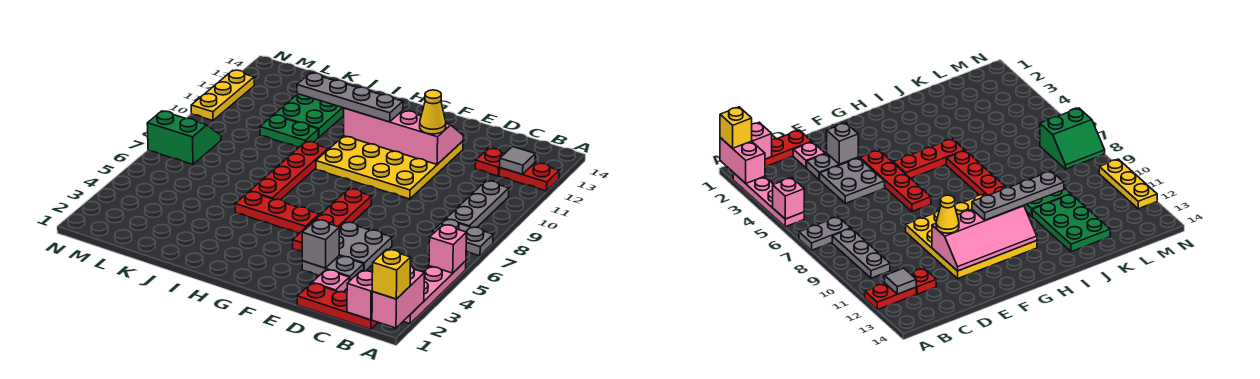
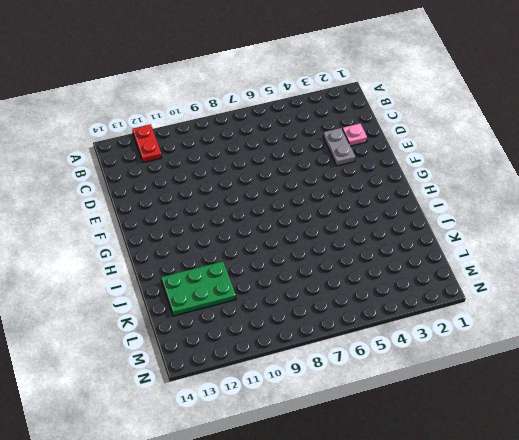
none -> pink 1x4 plate [403,261,466,324]
none -> grey 1x2 plate [432,219,493,256]
none -> red 1x3 plate [297,283,378,329]

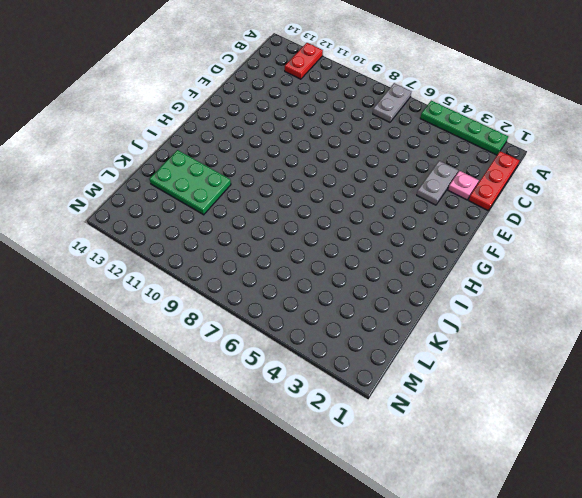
green 1x4 plate [420,101,508,155] -> pink 1x4 plate [403,261,466,324]
none -> grey 1x3 plate [446,181,509,228]
none -> red 1x1 plate [475,149,505,176]
none -> grey 2x2 plate [339,222,392,271]

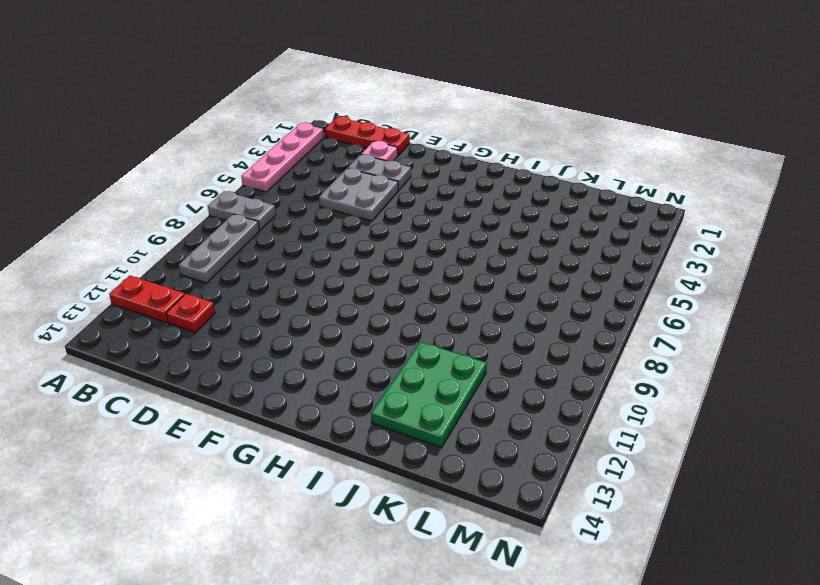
none -> yellow 4x4 plate [316,136,463,199]
none -> red 1x4 plate [292,189,372,251]
none -> red 1x3 plate [235,192,319,233]

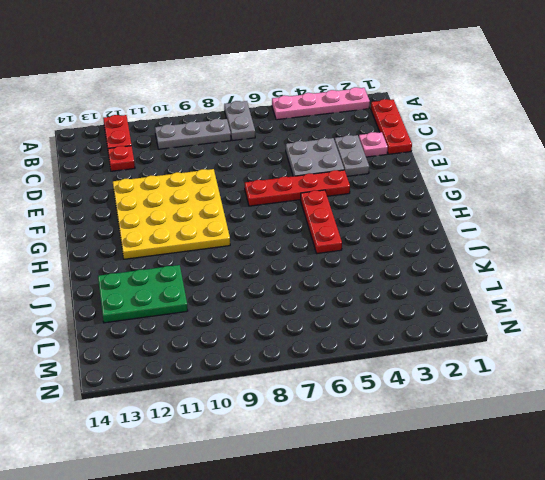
none -> red 1x4 plate [250,142,328,200]
none -> green 1x2 plate [260,115,318,147]
none -> green 2x2 slope [147,111,221,164]

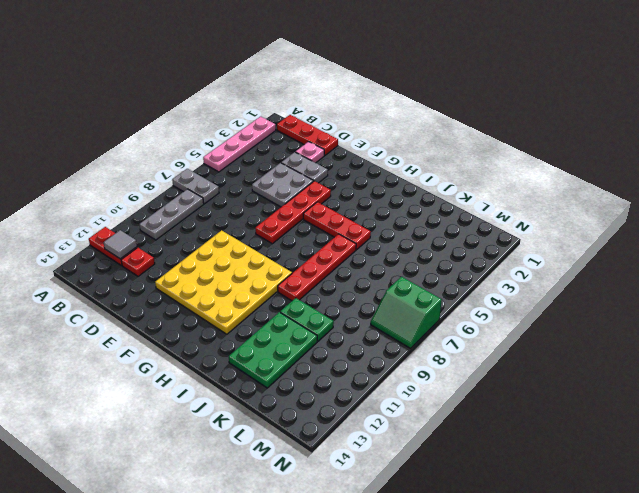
none -> yellow 1x3 plate [191,70,254,121]
none -> pink 1x2 brick [372,266,424,328]
none -> pink 1x1 brick [429,225,467,273]

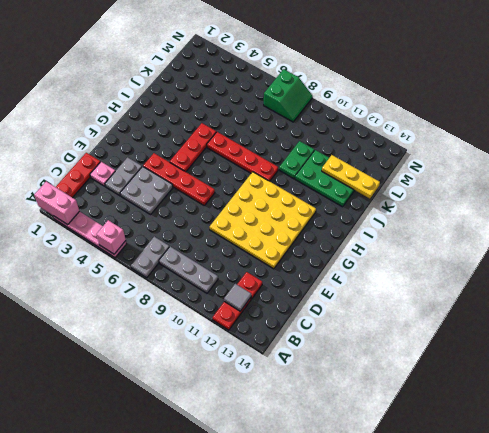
yellow 1x3 plate [322,155,380,199] -> yellow 1x3 plate moved to [191,70,254,121]
none -> pink 1x1 brick [347,270,373,320]
none -> grey 1x1 brick [302,220,339,268]
none -> pink 2x4 slope [344,108,463,164]

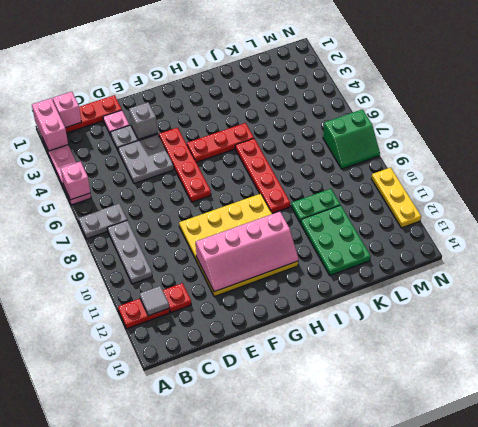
none -> yellow 1x1 brick [372,249,411,299]
none -> yellow 1x1 cone [420,90,446,134]
none -> grey 1x4 plate [297,73,403,122]

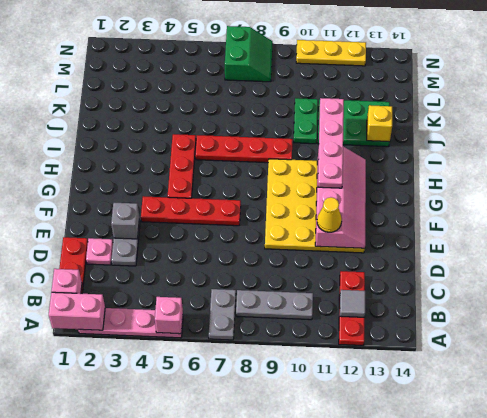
pink 1x4 plate [318,98,344,188] -> grey 1x4 plate [297,73,403,122]
yellow 1x1 brick [367,105,392,142] -> yellow 1x1 brick moved to [372,249,411,299]
none -> grey 2x2 plate [339,222,392,271]

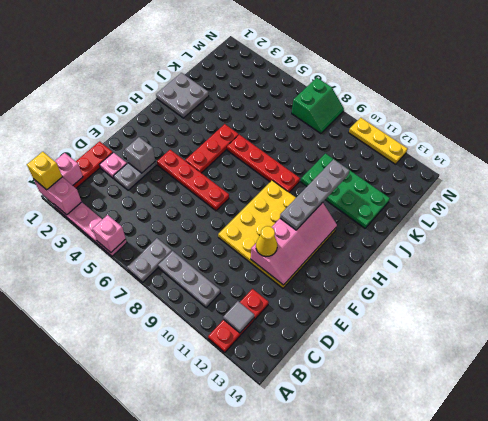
grey 2x2 plate [156,73,208,118] -> grey 2x2 plate moved to [339,222,392,271]

